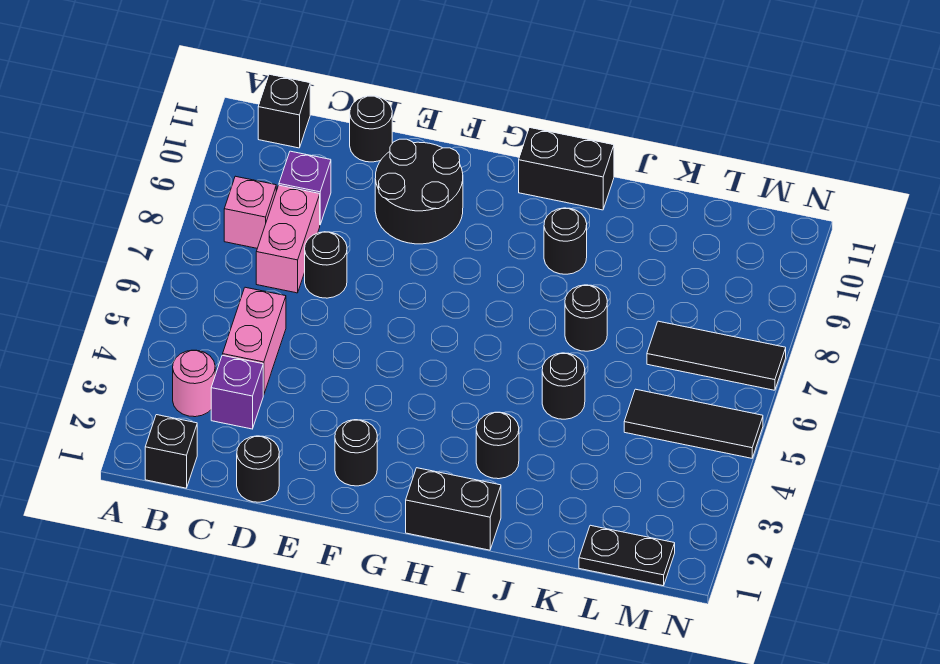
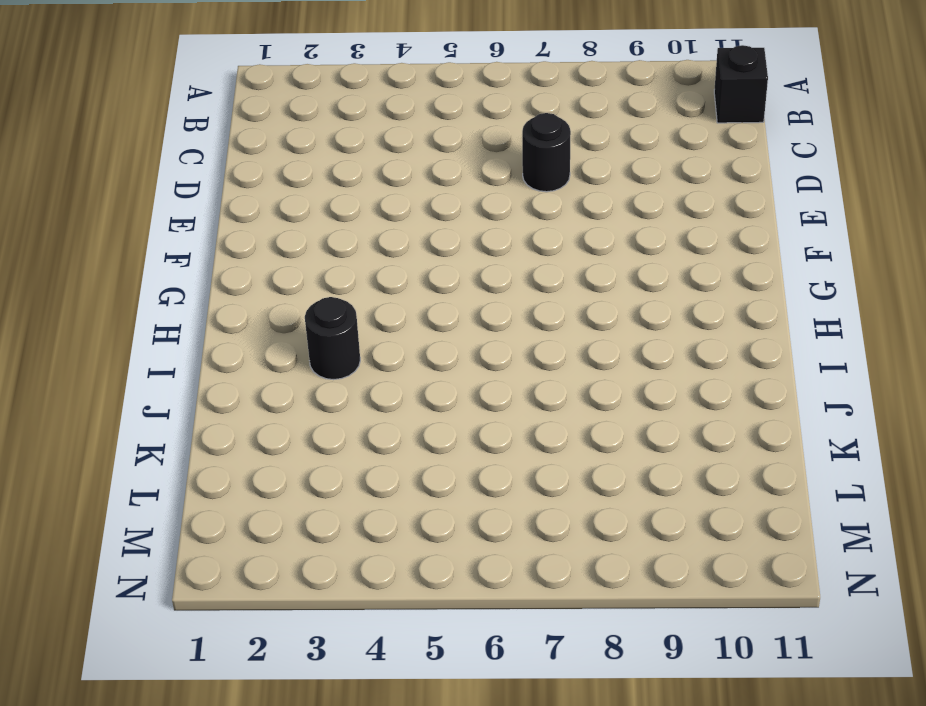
none -> black 1x1 brick [145,415,197,488]
none -> pink 1x1 round brick [173,350,215,417]
none -> pink 1x1 brick [224,176,276,248]

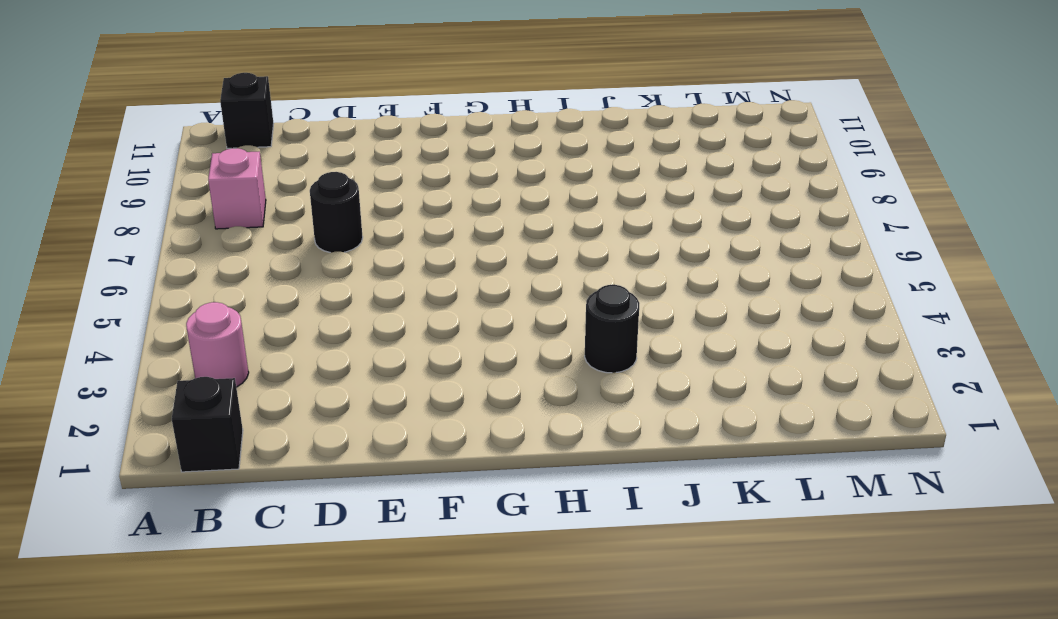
none -> purple 1x1 brick [211,355,263,429]
none -> pink 1x2 brick [223,287,286,395]
none -> pink 1x2 brick [256,185,320,293]

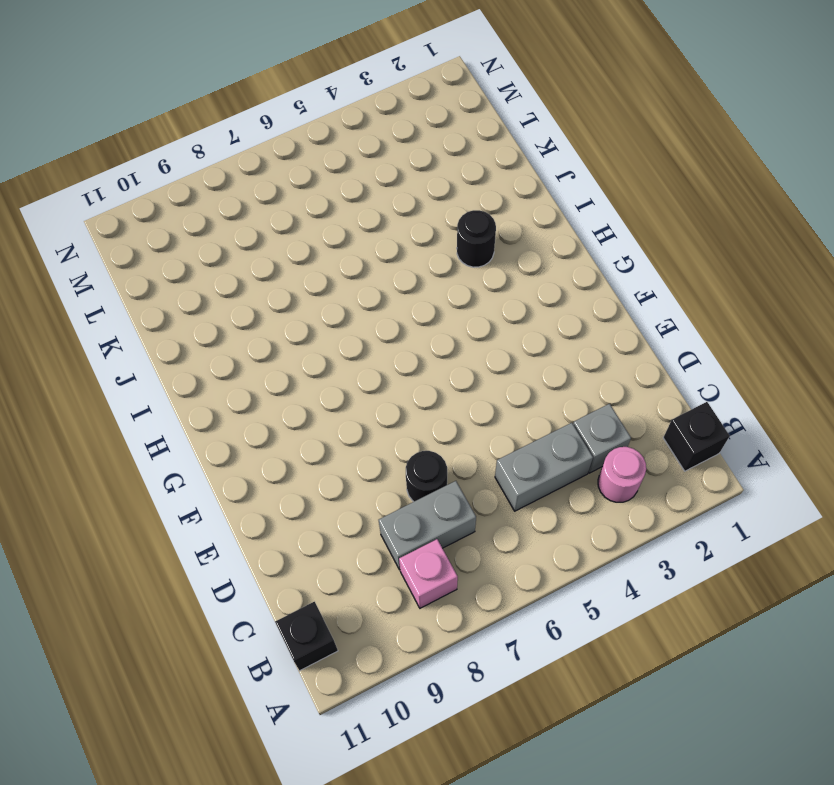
grey 1x1 brick [573,404,631,473] -> purple 1x1 brick [211,355,263,429]
grey 1x2 brick [495,423,593,511] -> pink 1x2 brick [223,287,286,395]
grey 1x2 brick [379,481,476,570] -> pink 1x2 brick [256,185,320,293]
none -> purple 1x1 brick [279,151,331,224]
none -> black 1x1 round brick [237,436,279,502]
none -> black 1x1 round brick [350,96,392,162]

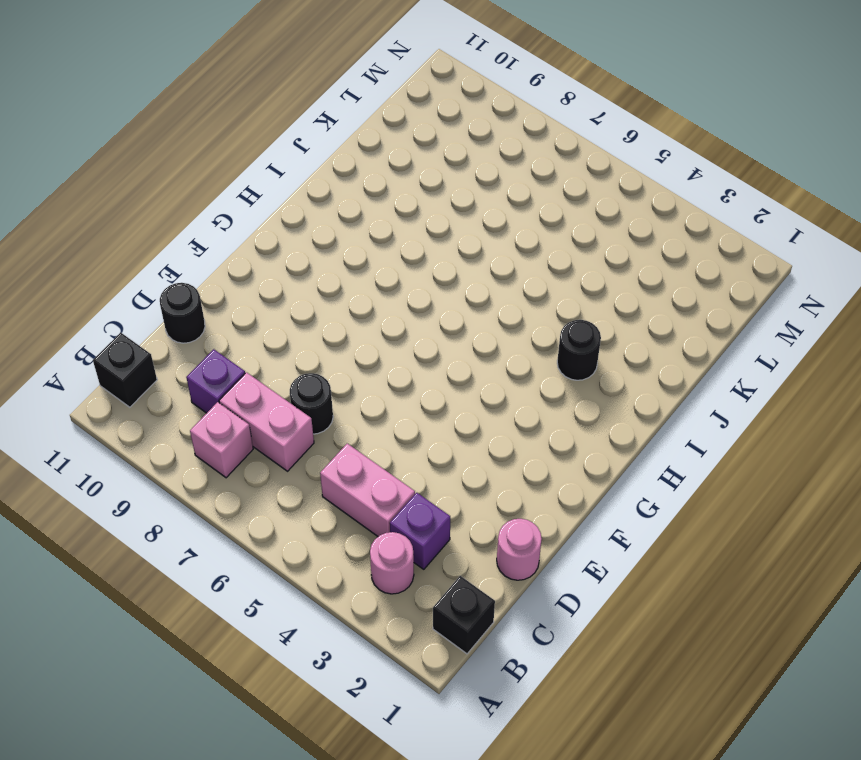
pink 1x1 round brick [497,519,542,580] -> black 1x1 round brick [237,436,279,502]
none -> black 2x2 round brick [375,139,463,244]
none -> black 1x1 round brick [335,420,377,486]
none -> black 1x2 brick [406,468,501,550]

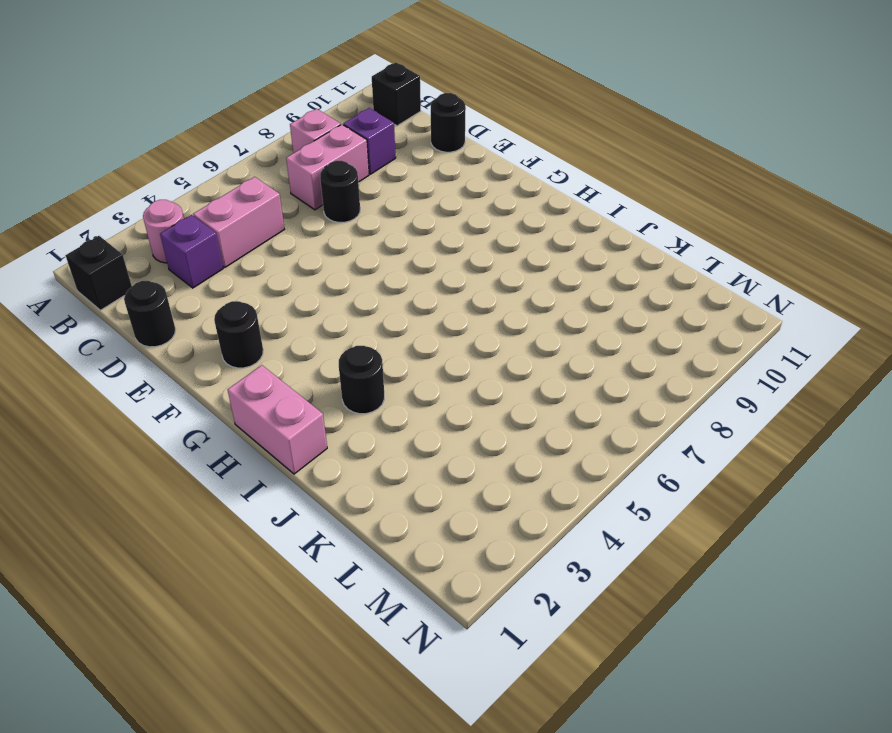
pink 1x2 brick [228,365,327,474] -> black 1x2 brick [406,468,501,550]
none -> black 2x2 round brick [375,139,463,244]
none -> black 1x2 brick [519,128,614,210]
none -> black 1x1 round brick [544,208,587,274]

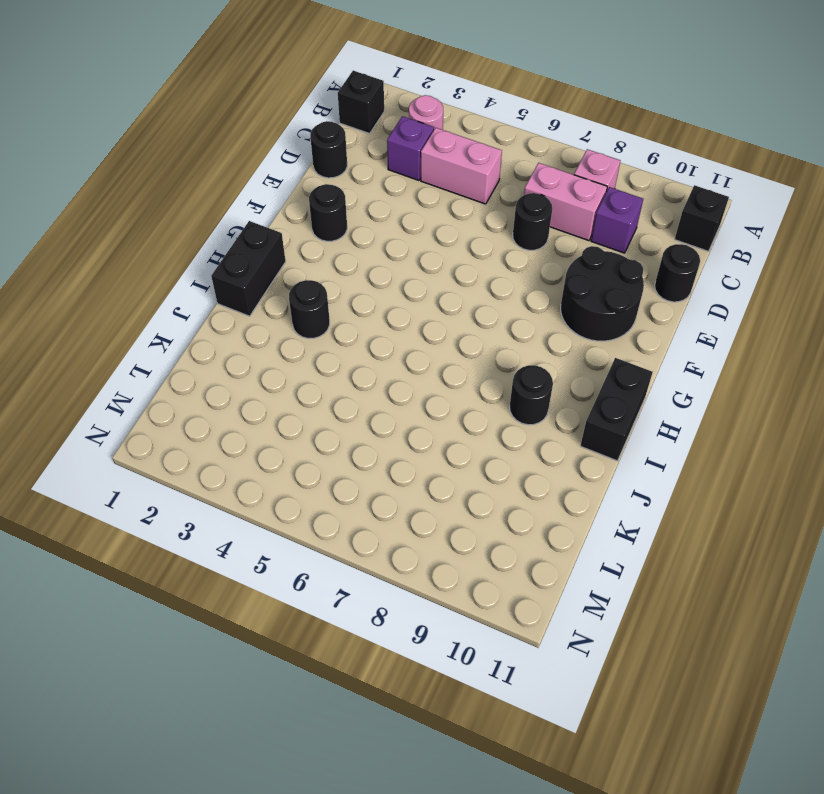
none -> black 1x1 round brick [542,353,585,419]
none -> black 1x1 round brick [565,285,607,351]
none -> black 1x2 plate [579,525,675,586]

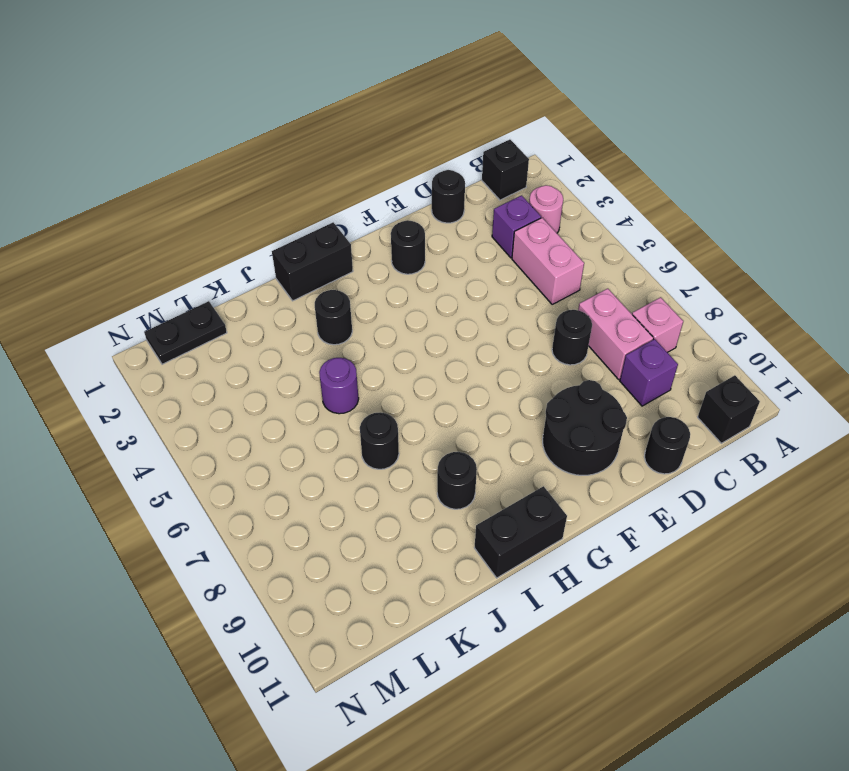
purple 1x1 round brick [319,358,359,414] -> black 1x1 round brick [542,353,585,419]
none -> black 1x3 tile [624,389,763,458]
none -> black 1x3 tile [647,321,786,390]

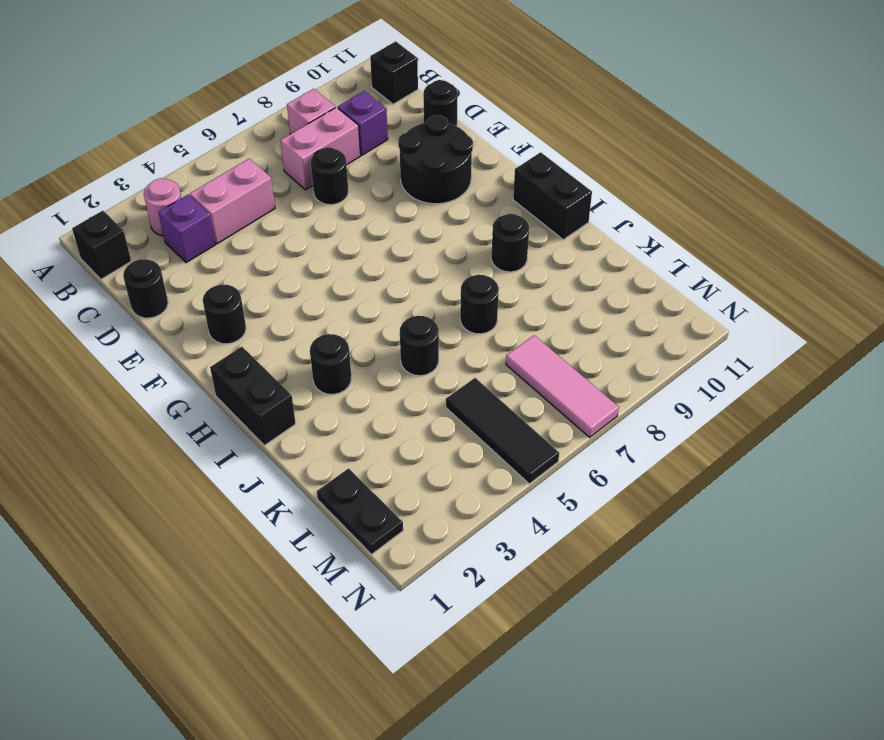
pink 1x3 tile [506,335,619,437] -> black 1x3 tile [647,321,786,390]

